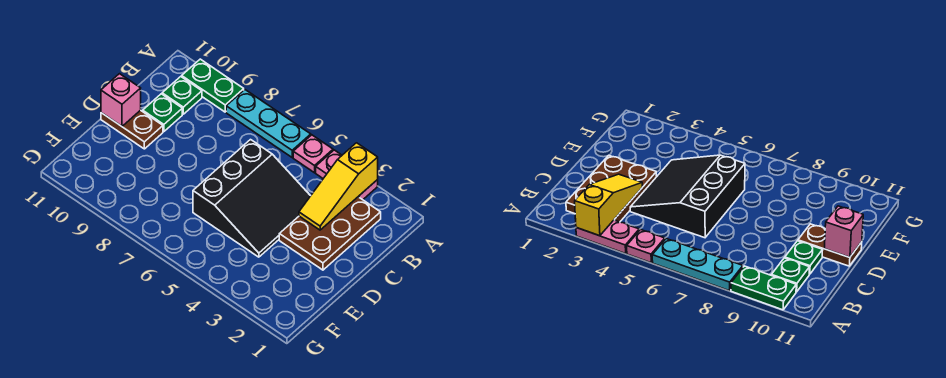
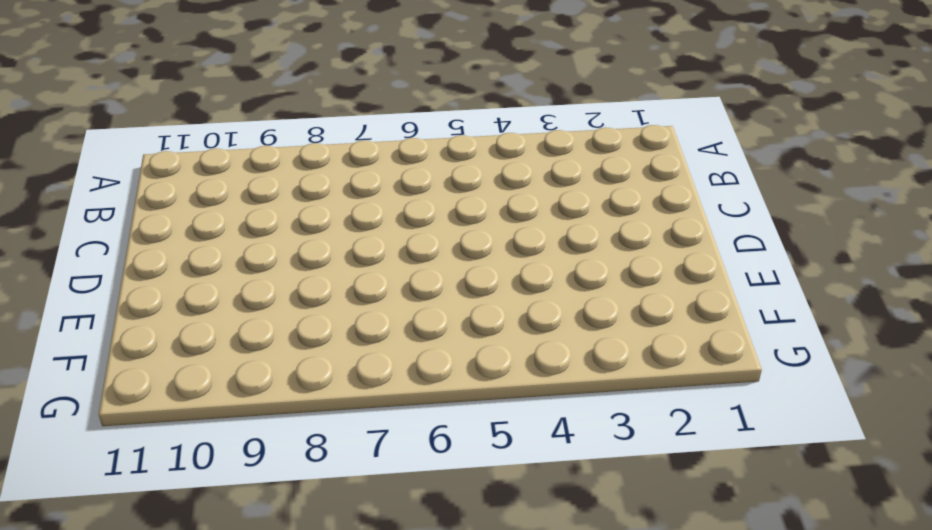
none -> pink 1x2 plate [316,150,378,200]
none -> pink 1x1 plate [293,135,333,173]

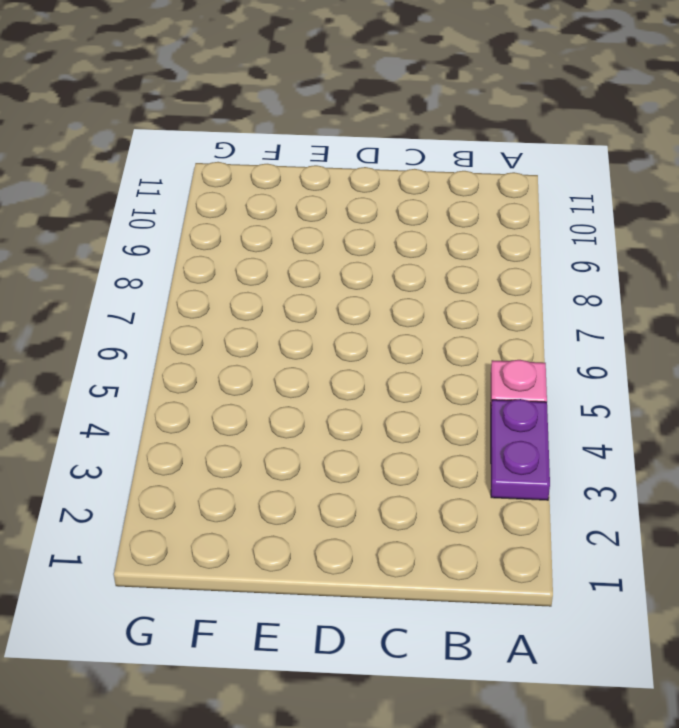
purple 1x2 plate [491,399,550,500] -> pink 1x2 plate [316,150,378,200]
none -> cyan 1x3 plate [226,90,311,157]
none -> green 1x2 plate [182,59,244,112]

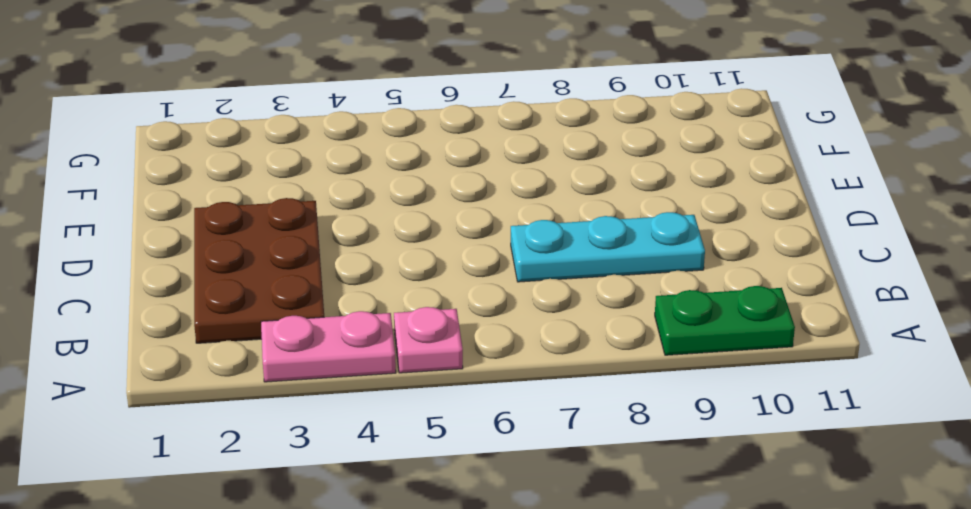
cyan 1x3 plate [511,212,705,282] -> cyan 1x3 plate moved to [226,90,311,157]
none -> green 1x1 plate [162,77,202,114]
none -> black 3x3 slope [193,140,310,257]

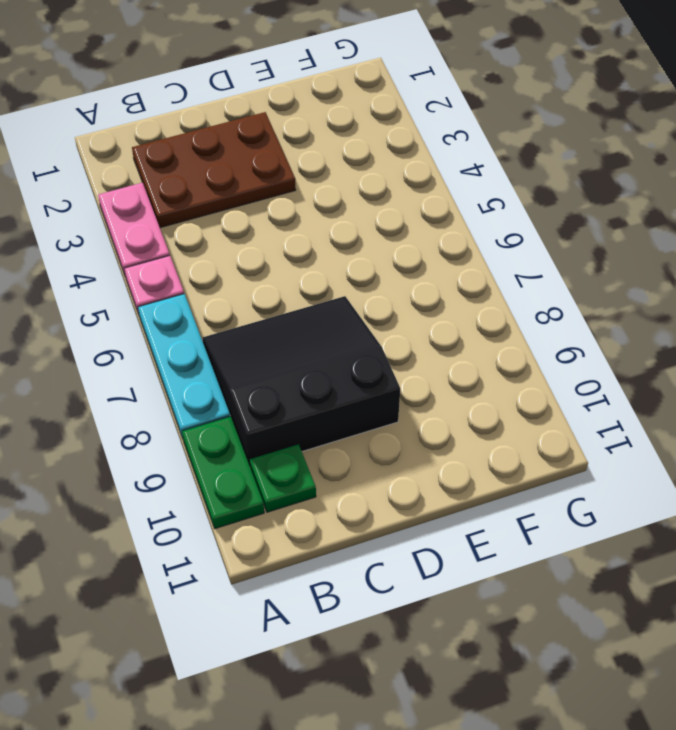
black 3x3 slope [203,296,400,466] -> black 3x3 slope moved to [193,140,310,257]
none -> green 1x1 plate [143,94,182,132]
none -> brown 1x2 plate [101,110,163,149]

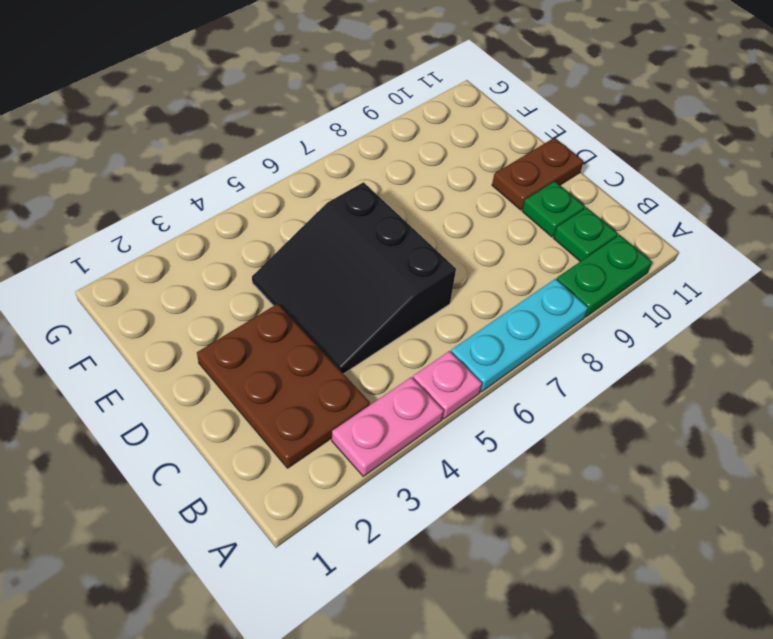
none -> yellow 1x3 slope [299,143,378,230]
none -> pink 1x1 brick [101,74,141,126]

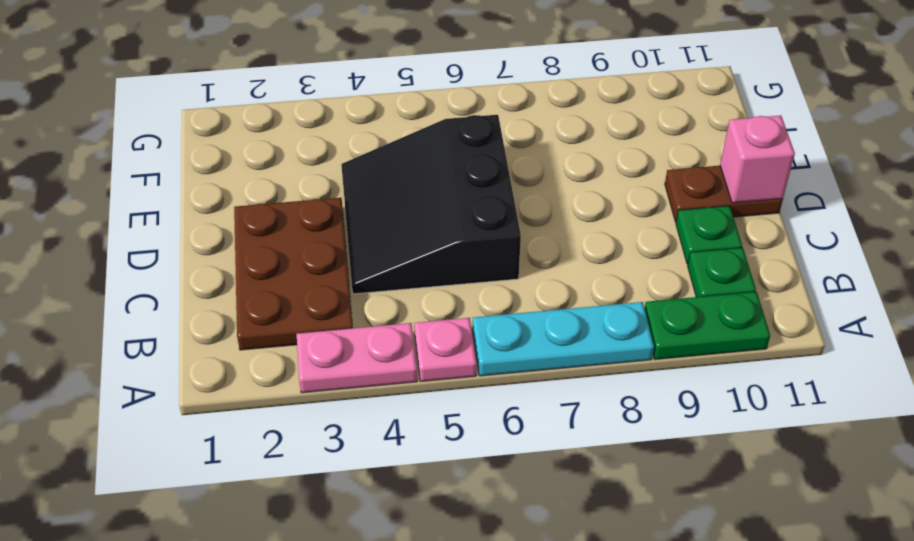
none -> yellow 1x3 slope [299,143,378,230]

